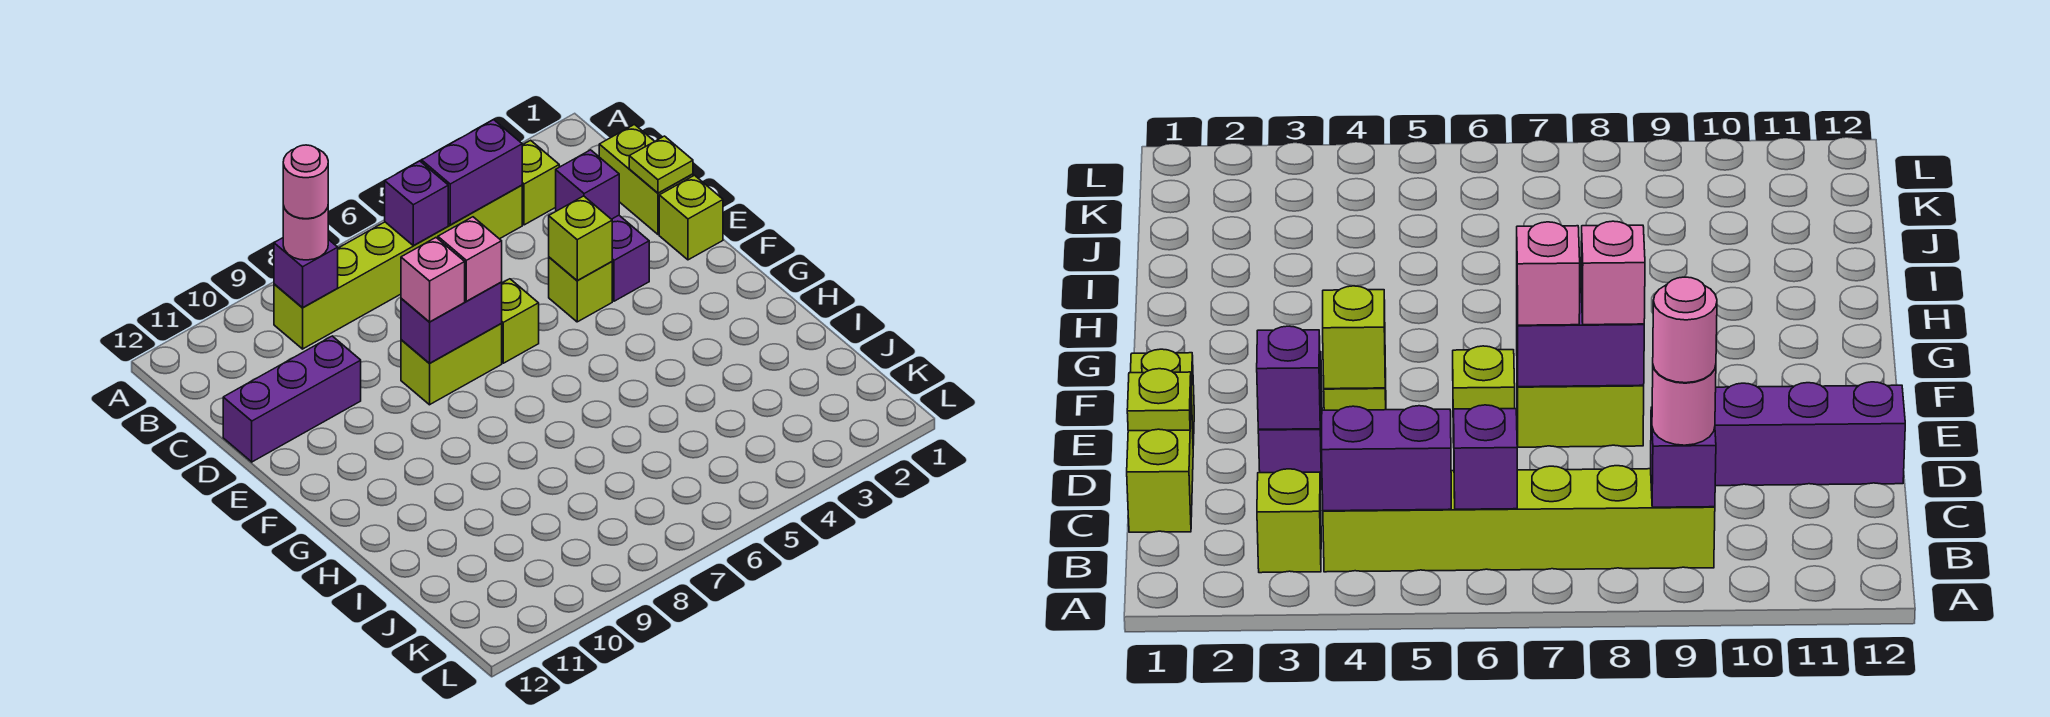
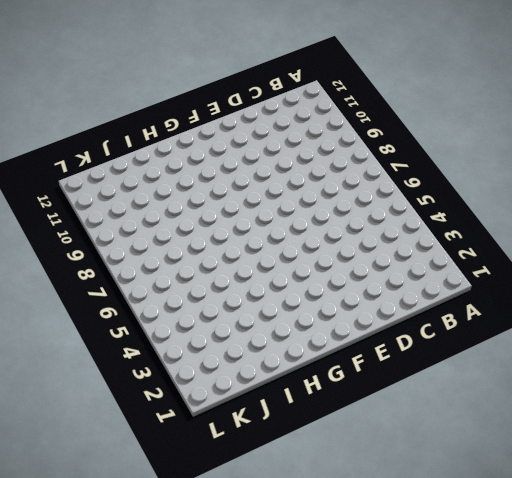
none -> lime 1x1 brick [522,140,559,225]
none -> lime 1x6 brick [274,185,522,349]
none -> lime 1x2 brick [599,125,693,234]

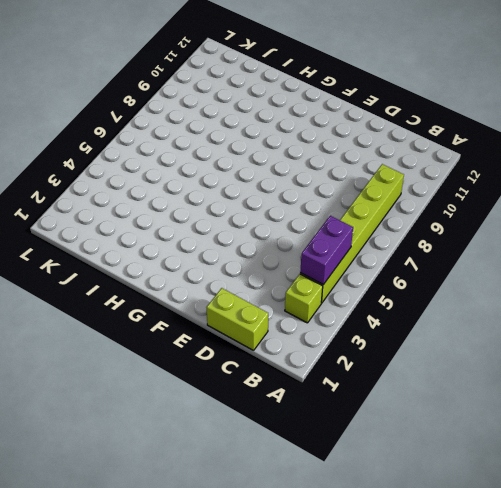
none -> purple 1x2 brick [612,215,649,301]
none -> purple 1x3 brick [223,336,361,462]
none -> lime 1x1 brick [659,175,723,260]

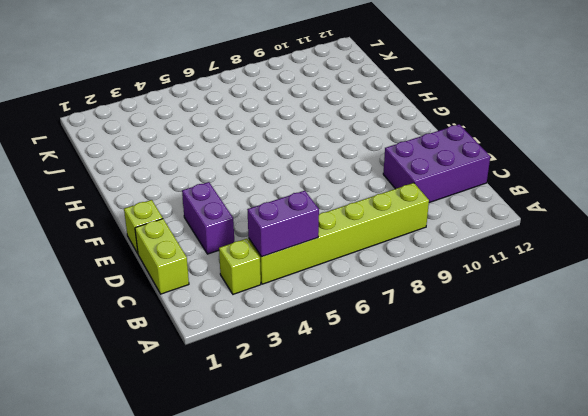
purple 2x3 brick [383,124,490,203] -> purple 1x3 brick [223,336,361,462]
none -> lime 1x1 brick [549,257,612,322]
none -> lime 1x1 brick [501,279,539,363]
none -> lime 1x2 brick [401,324,502,405]

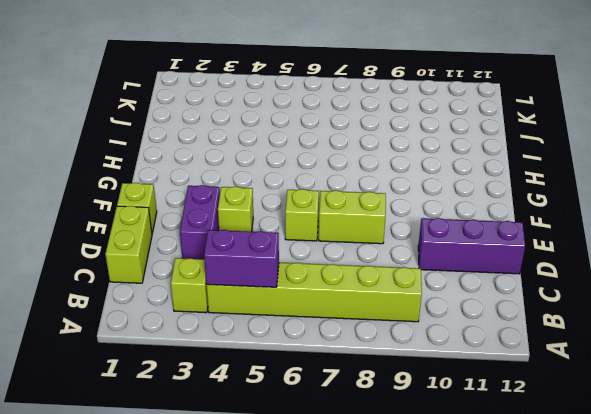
none -> purple 1x1 brick [385,161,448,246]
none -> purple 1x1 brick [274,238,338,308]
none -> lime 1x1 plate [629,136,693,193]

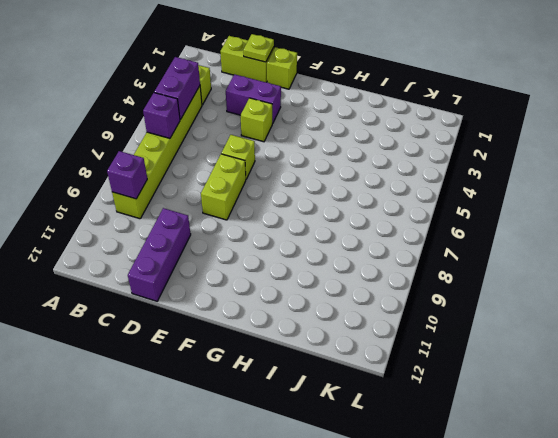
none -> purple 1x1 brick [556,150,619,219]
none -> lime 1x1 brick [549,196,612,280]
none -> purple 1x2 brick [401,282,502,364]

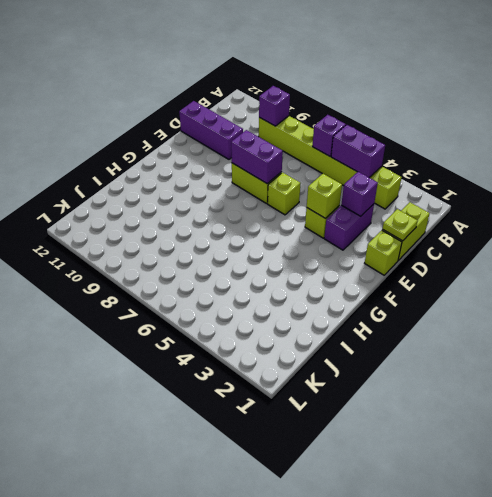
none -> pink 1x1 round brick [283,206,328,260]
none -> pink 1x1 brick [438,217,502,301]
none -> pink 1x1 brick [401,238,465,322]

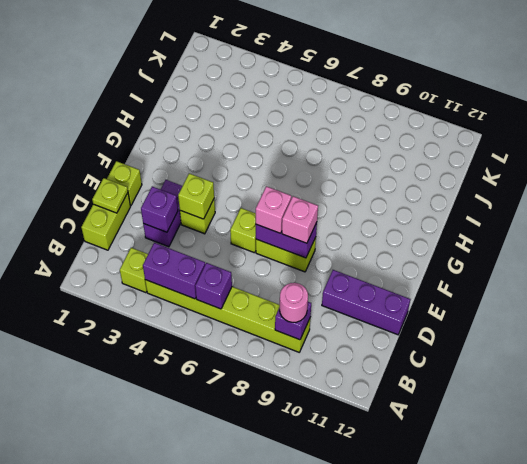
none -> pink 1x1 round brick [283,145,328,219]

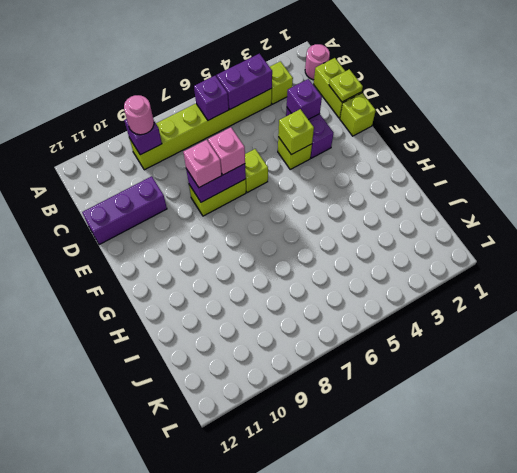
pink 1x1 round brick [305,44,330,80] -> pink 1x1 round brick moved to [283,145,328,219]

